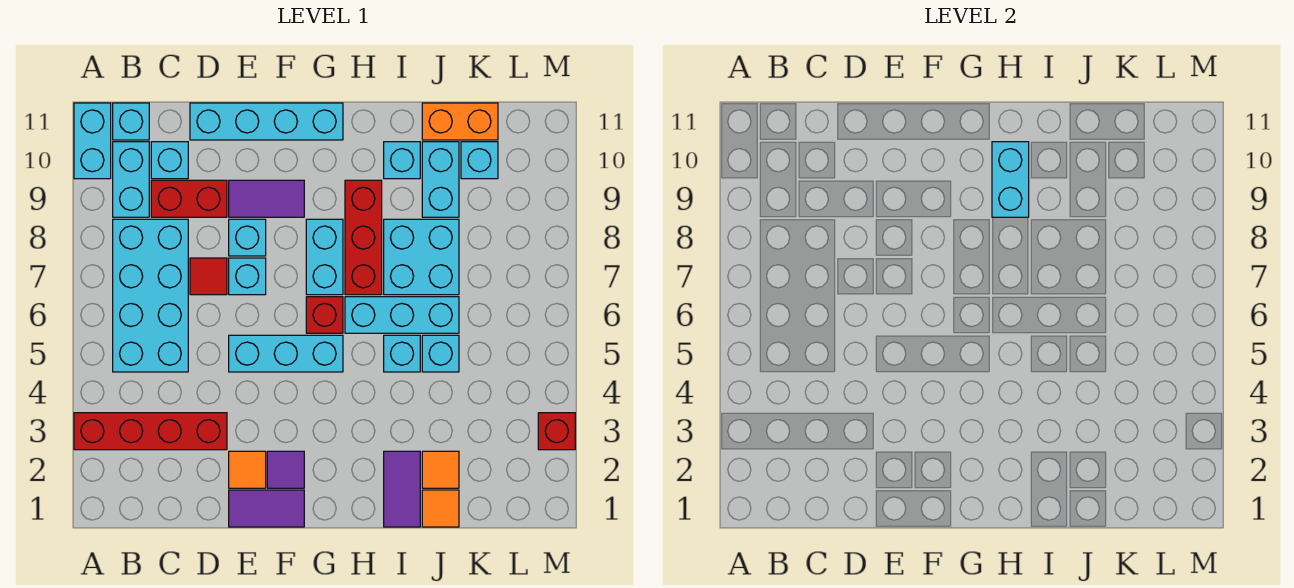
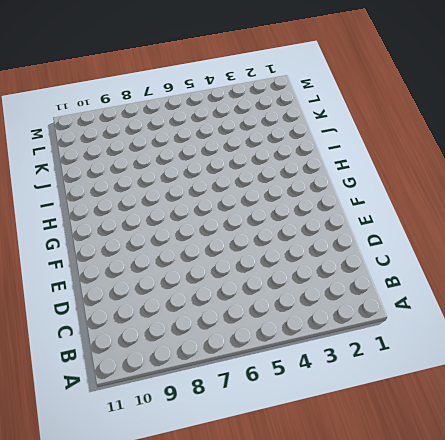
none -> red 1x4 brick [74,413,227,450]
none -> cyan 1x2 brick [74,103,111,179]
none -> cyan 2x4 brick [113,219,188,372]
none -> cyan 1x2 brick [113,142,149,217]

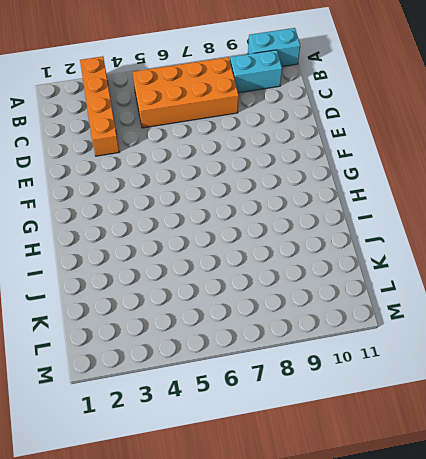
orange 1x4 brick [80,56,119,156] -> red 1x4 brick [74,413,227,450]
orange 2x4 brick [133,57,239,128] -> cyan 2x4 brick [113,219,188,372]
none -> cyan 1x1 brick [113,103,149,140]
none -> red 1x2 brick [151,180,227,217]
none -> cyan 1x1 brick [151,142,188,179]
none -> red 1x1 tile [190,258,227,295]

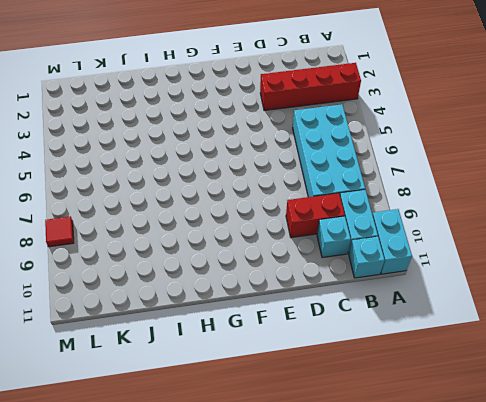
red 1x1 tile [45,216,74,247] -> red 1x1 tile moved to [190,258,227,295]
none -> cyan 1x4 brick [190,103,343,140]
none -> purple 1x2 tile [229,490,304,527]
none -> orange 1x1 tile [229,451,266,488]
none -> cyan 1x3 brick [229,335,343,372]

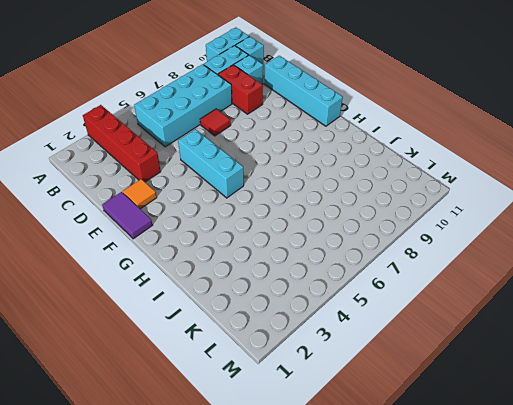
none -> cyan 1x1 brick [229,258,266,295]
none -> cyan 1x1 brick [229,219,266,256]
none -> purple 1x2 tile [229,180,304,217]
none -> purple 1x1 tile [267,451,304,488]

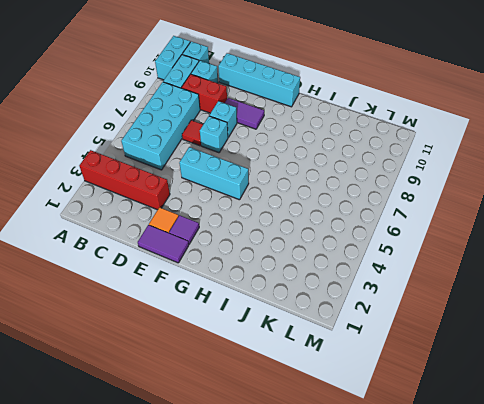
none -> red 1x1 brick [306,297,343,333]
none -> cyan 1x2 brick [306,219,343,295]
none -> cyan 1x3 brick [345,297,459,333]
none -> red 1x3 brick [345,180,382,295]

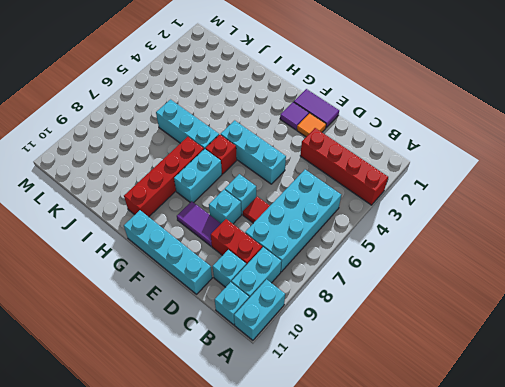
red 1x4 brick [124,137,204,217] -> red 1x3 brick [345,180,382,295]
none -> purple 1x2 tile [384,451,420,527]
none -> cyan 1x1 brick [384,335,420,372]
none -> cyan 2x2 brick [384,219,459,295]
none -> cyan 1x1 brick [384,142,420,179]

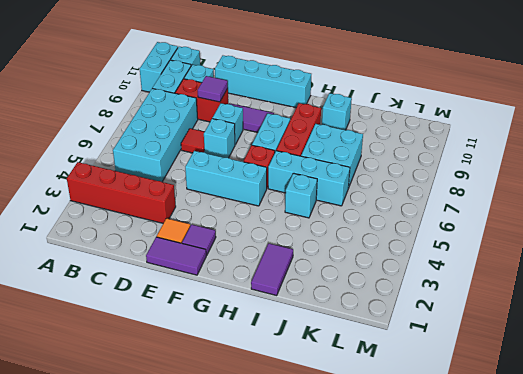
purple 1x1 tile [198,76,228,102] -> none
none -> orange 1x1 tile [422,490,459,527]
none -> orange 1x1 tile [422,451,459,488]
none -> cyan 1x1 brick [422,335,459,372]
none -> cyan 1x2 brick [422,142,459,217]

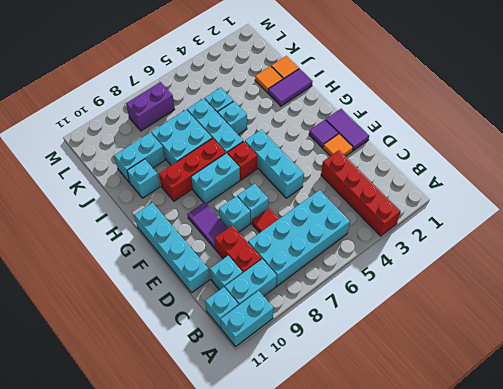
purple 1x2 brick [126,82,175,131] -> none
none -> orange 1x2 brick [422,103,498,140]
none -> cyan 1x1 brick [461,142,498,179]
none -> red 1x1 brick [538,413,575,450]
none -> cyan 1x2 brick [992,142,1029,217]

